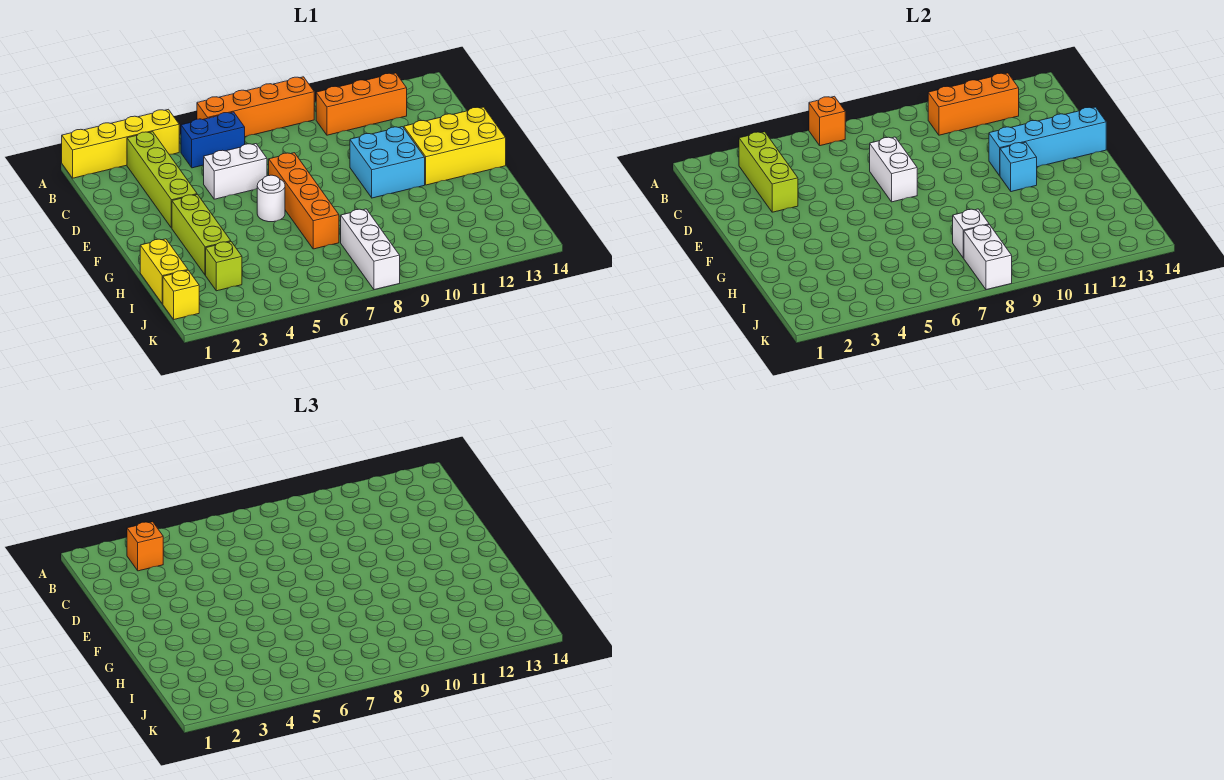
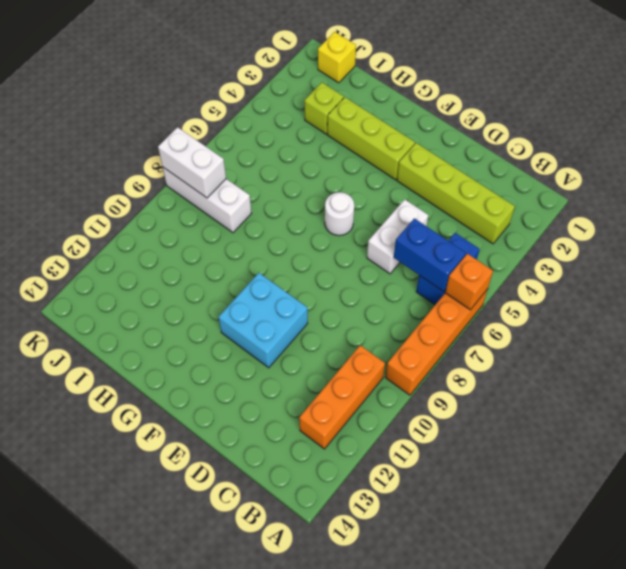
blue 1x2 brick [394,218,466,292] -> none
none -> yellow 1x4 brick [62,109,179,178]
none -> orange 1x4 brick [269,153,339,249]
none -> yellow 2x3 brick [404,107,506,185]

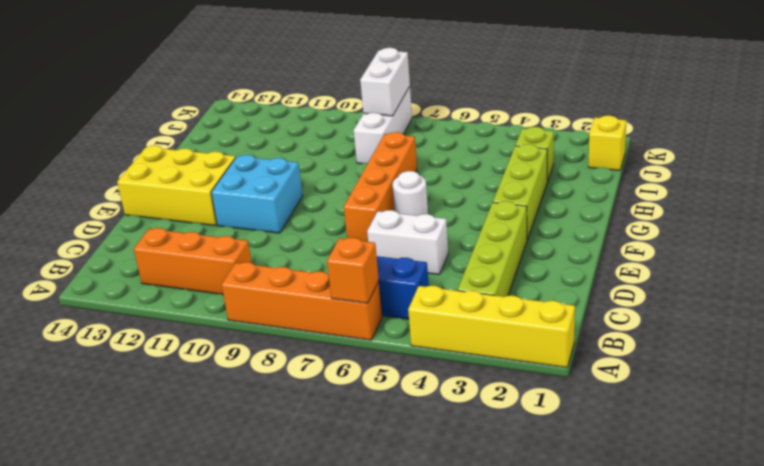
none -> yellow 1x2 brick [140,239,188,304]
none -> lime 1x3 brick [739,132,798,212]
none -> orange 1x3 brick [928,73,1019,135]

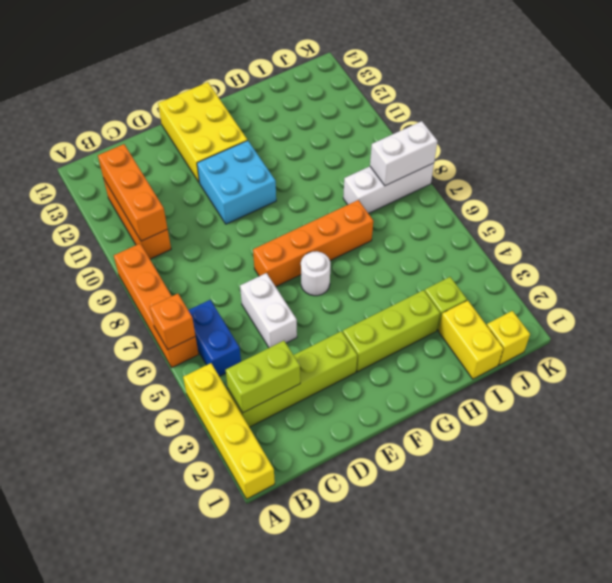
lime 1x2 brick [226,341,300,413] -> lime 1x3 brick [739,132,798,212]
yellow 1x2 brick [439,300,503,379] -> yellow 1x2 brick turned to [140,239,188,304]
none -> white 1x2 brick [870,137,917,202]
none -> cyan 1x4 brick [989,107,1106,176]
none -> cyan 1x1 brick [1000,142,1037,192]

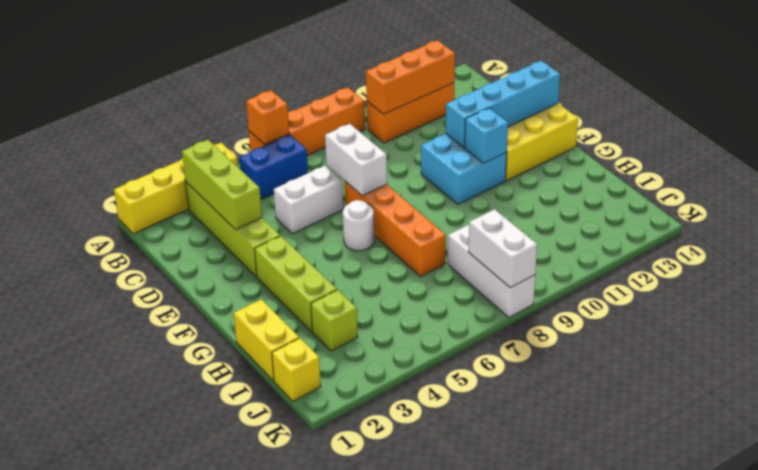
none -> white 1x1 brick [953,209,989,258]
none -> orange 1x1 brick [127,522,163,571]

